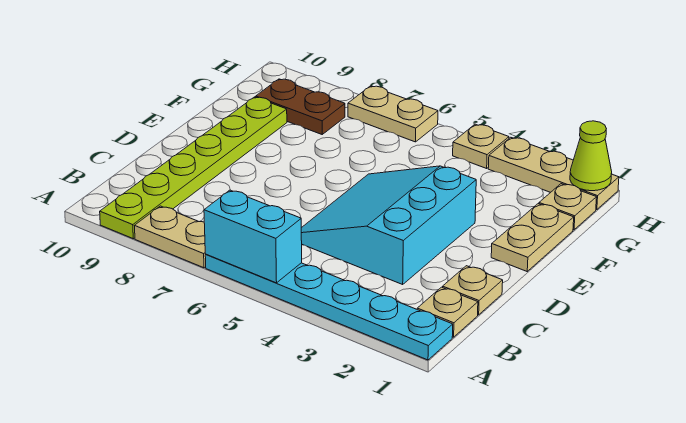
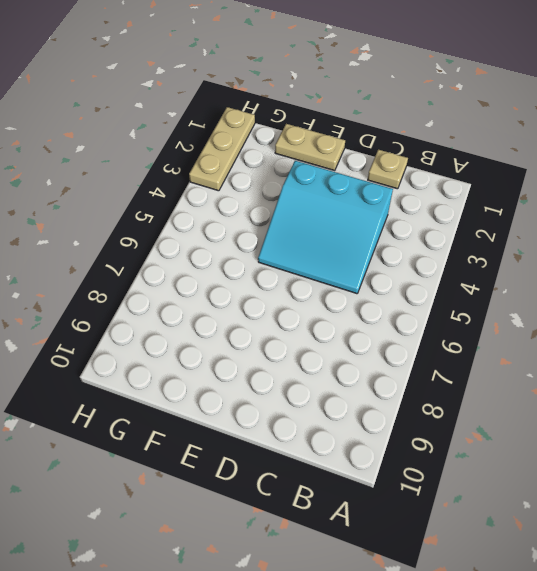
none -> cyan 1x6 plate [205,254,453,360]
none -> tan 1x2 plate [135,206,206,268]
none -> lime 1x6 plate [100,97,287,239]

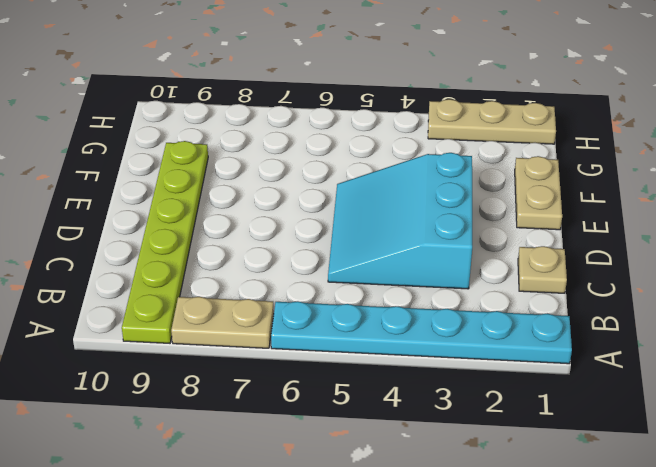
none -> tan 1x1 plate [417,287,478,337]
none -> tan 1x1 plate [539,184,597,230]
none -> brown 1x2 plate [256,79,345,134]

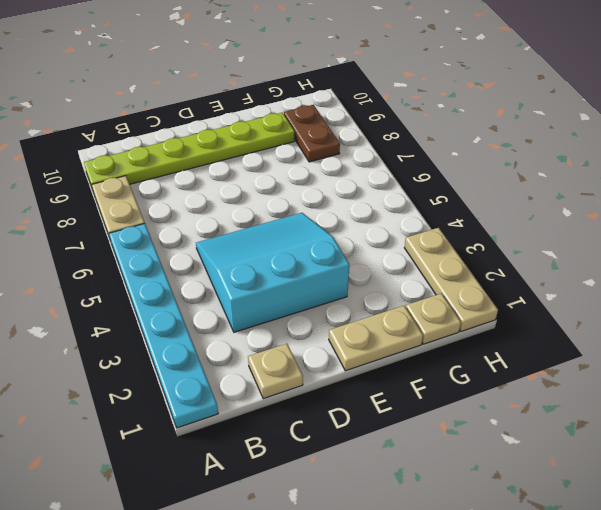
none -> tan 1x1 plate [417,287,478,337]
none -> tan 1x1 plate [453,124,509,168]
none -> tan 1x2 plate [348,86,438,142]

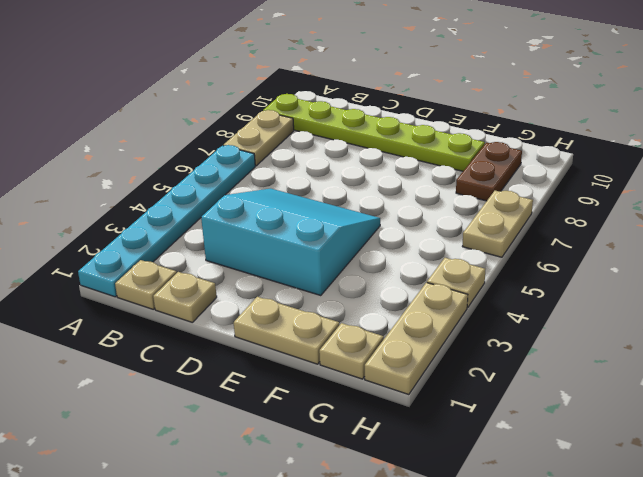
none -> cyan 1x2 brick [204,190,302,283]
none -> lime 1x1 cone [570,121,612,191]

